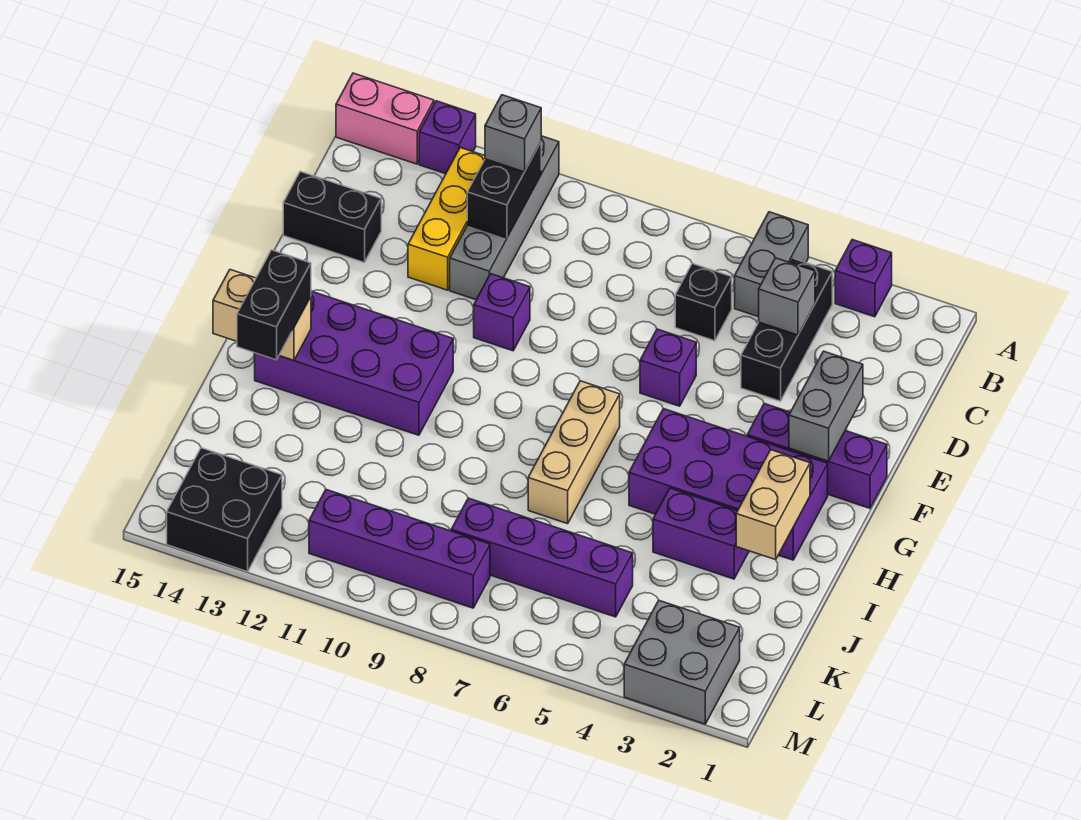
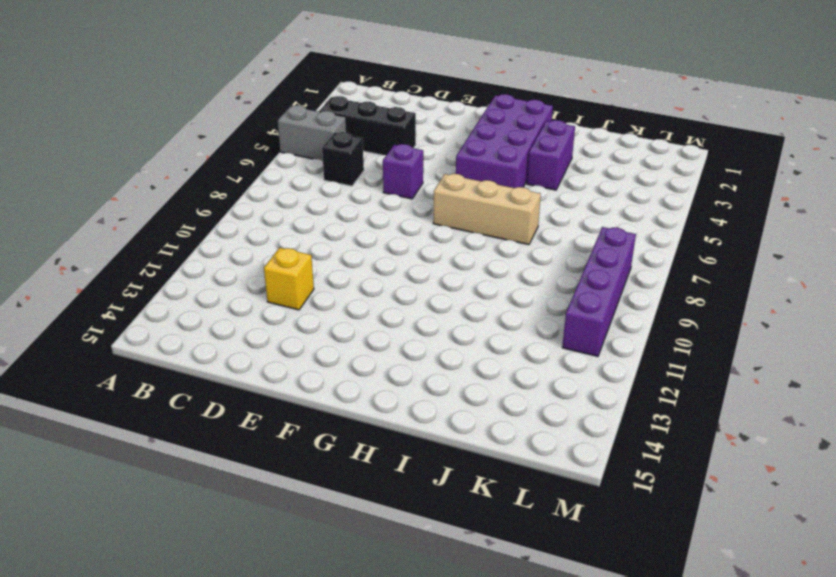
yellow 1x1 brick [264,248,314,310] -> yellow 1x3 brick [408,148,485,290]
none -> purple 1x1 brick [835,240,892,317]
none -> grey 1x4 brick [450,136,559,300]
none -> purple 1x1 brick [419,101,476,174]

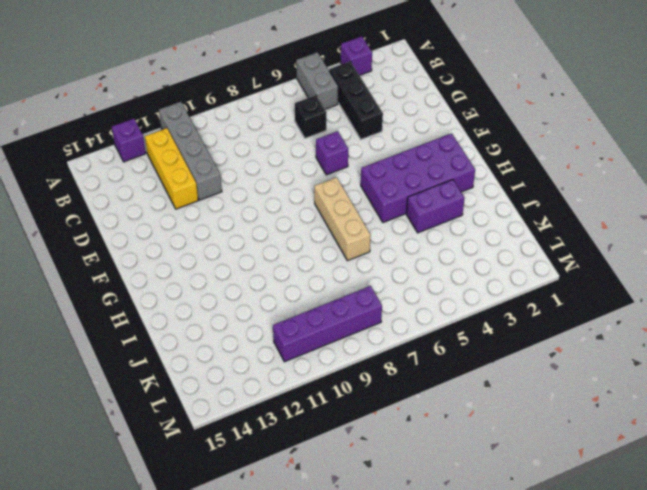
none -> pink 1x2 brick [336,73,434,164]
none -> black 1x2 brick [283,172,381,262]
none -> purple 1x1 brick [474,274,530,351]

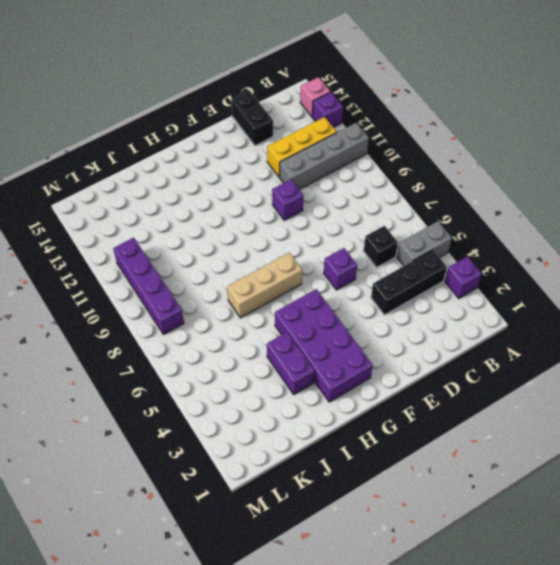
pink 1x1 brick [300,77,330,117] -> pink 1x2 brick [336,73,434,164]
none -> purple 1x3 brick [747,404,887,508]
none -> purple 2x4 brick [255,291,453,435]
none -> purple 1x4 brick [451,498,633,617]

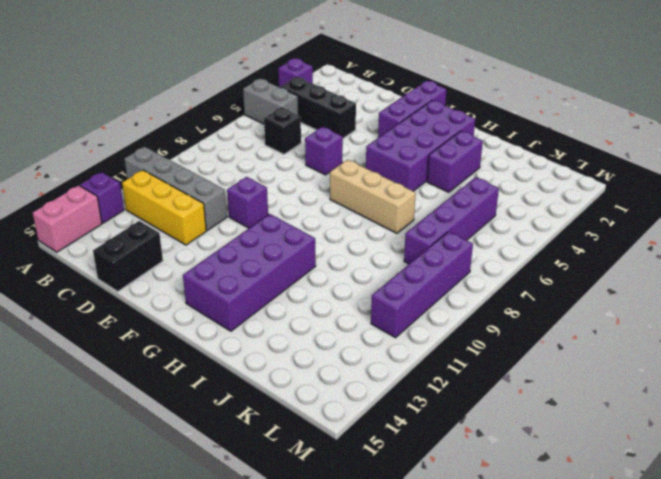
none -> grey 2x2 brick [624,600,740,724]
none -> black 2x2 brick [167,448,282,572]
none -> black 1x2 brick [467,142,541,238]

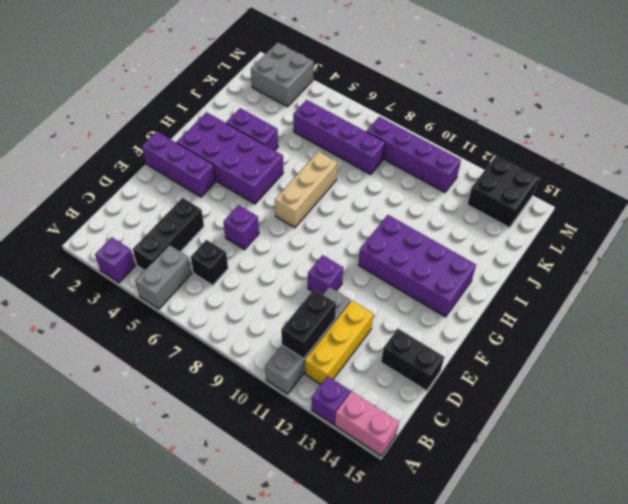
none -> grey 1x1 brick [759,258,815,335]
none -> grey 1x2 brick [789,351,863,461]
none -> tan 1x2 brick [736,450,810,560]

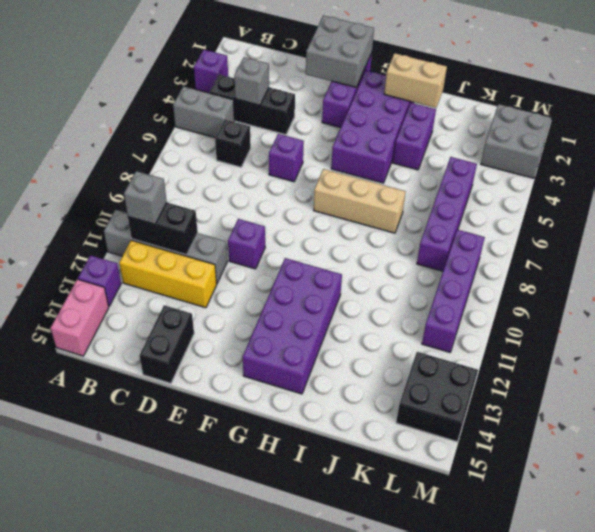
grey 2x2 brick [306,15,374,88] -> grey 1x2 brick [789,351,863,461]
none -> tan 1x2 brick [213,270,311,360]
none -> black 1x2 brick [237,250,311,360]

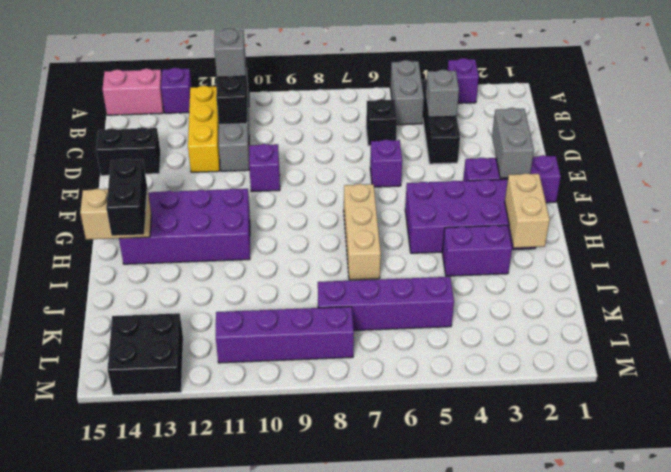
none -> grey 2x2 brick [624,600,740,724]

